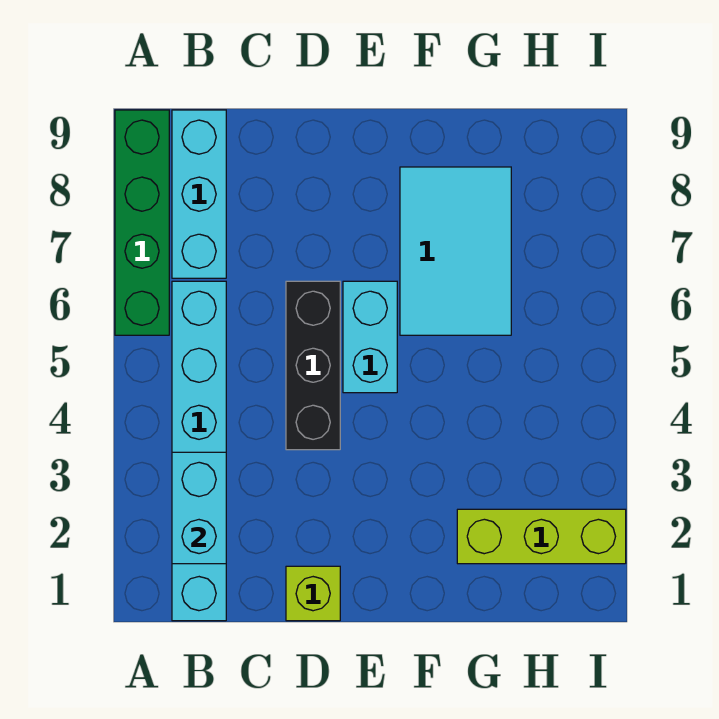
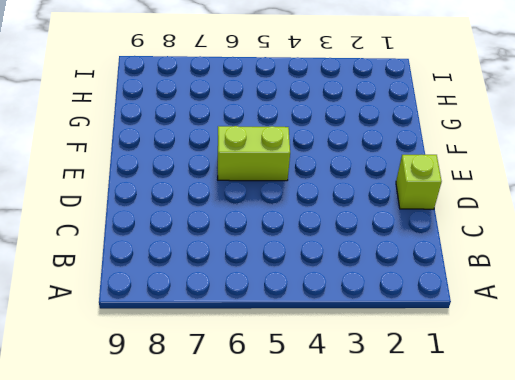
lime 1x2 brick [218,126,290,181] -> cyan 1x2 brick [343,281,397,393]
none -> green 1x4 brick [115,110,169,335]
none -> cyan 1x6 brick [172,281,226,621]

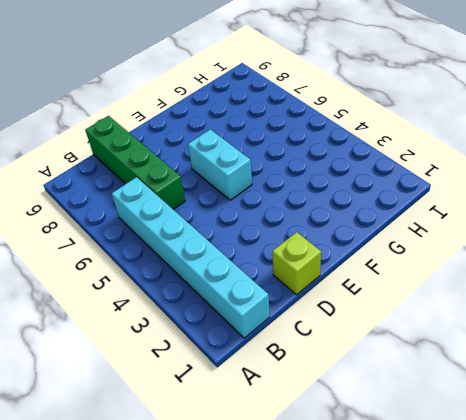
green 1x4 brick [85,116,185,210] -> green 1x4 brick moved to [115,110,169,335]
none -> cyan 1x3 brick [172,110,226,278]
none -> black 1x3 brick [286,281,340,450]

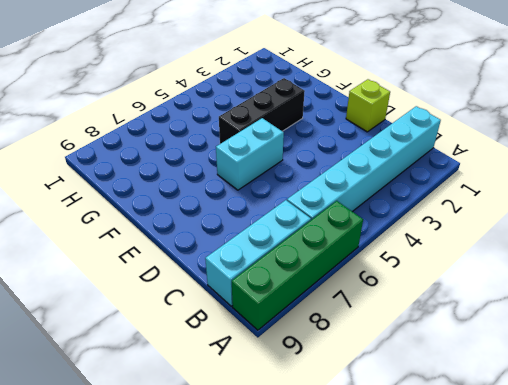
black 1x3 brick [219,78,305,144] -> black 1x3 brick moved to [286,281,340,450]
none -> cyan 2x3 tile [400,167,511,335]
none -> lime 1x3 brick [457,509,626,564]

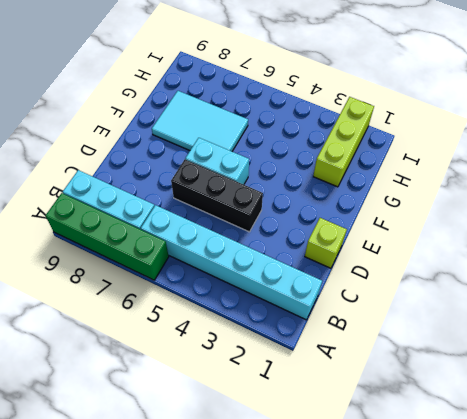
none -> cyan 1x2 brick [172,452,226,564]

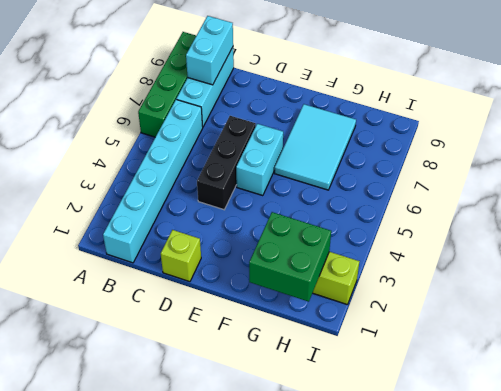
cyan 1x2 brick [186,16,233,85] -> cyan 1x2 brick moved to [172,452,226,564]
green 2x2 brick [249,212,331,302] -> none

